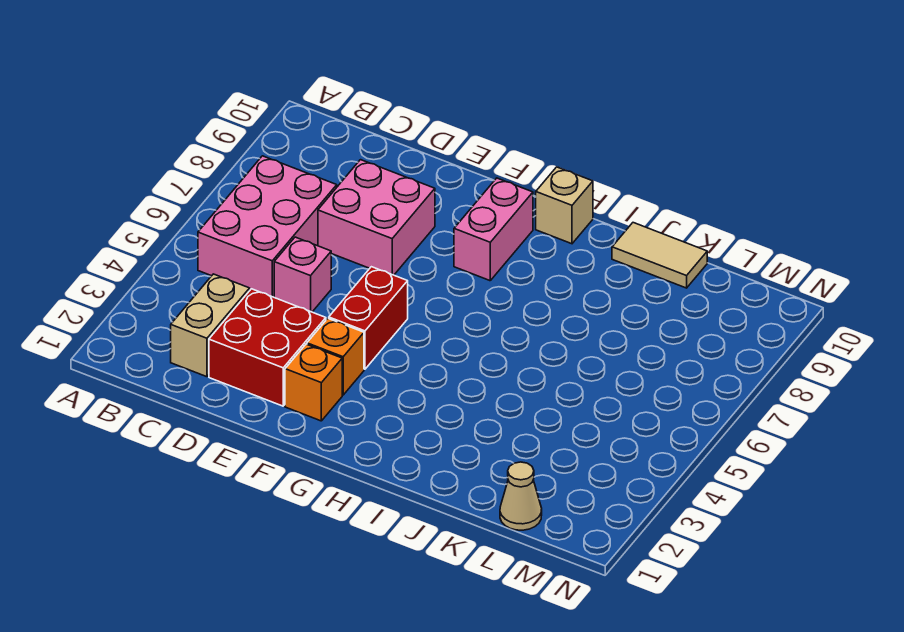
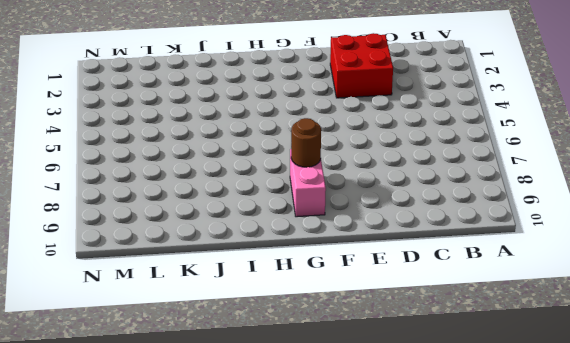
brown 1x1 round brick [291,118,321,167] -> none
none -> pink 2x3 brick [198,156,337,297]
none -> tan 1x2 brick [171,274,250,377]
none -> pink 1x1 brick [274,237,331,312]

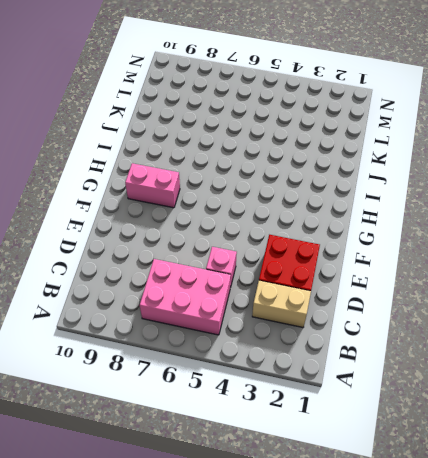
none -> pink 2x2 brick [318,160,435,275]
none -> orange 1x1 brick [285,344,342,421]
none -> orange 1x1 brick [307,318,364,395]

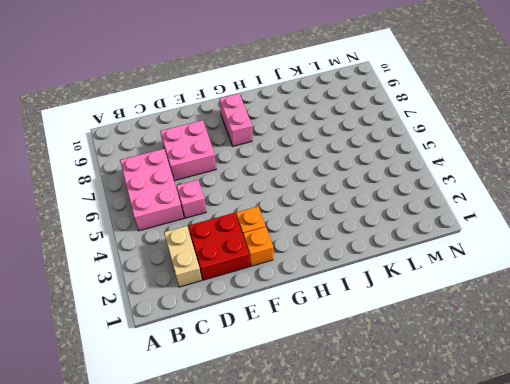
none -> red 1x2 brick [329,267,408,369]
none -> tan 1x1 brick [536,167,593,244]
none -> tan 1x2 tile [612,223,707,288]

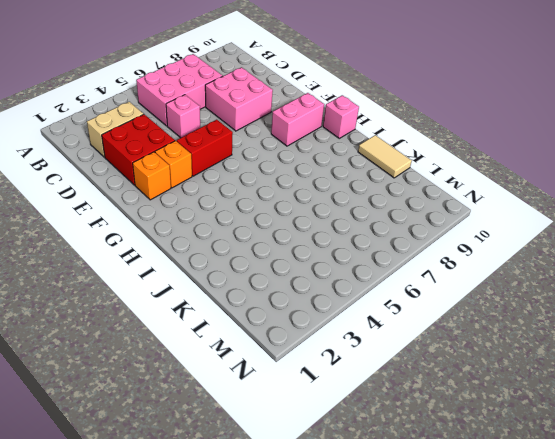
pink 1x1 brick [323,95,359,138] -> tan 1x1 brick [536,167,593,244]
none -> tan 1x1 cone [500,462,542,530]

